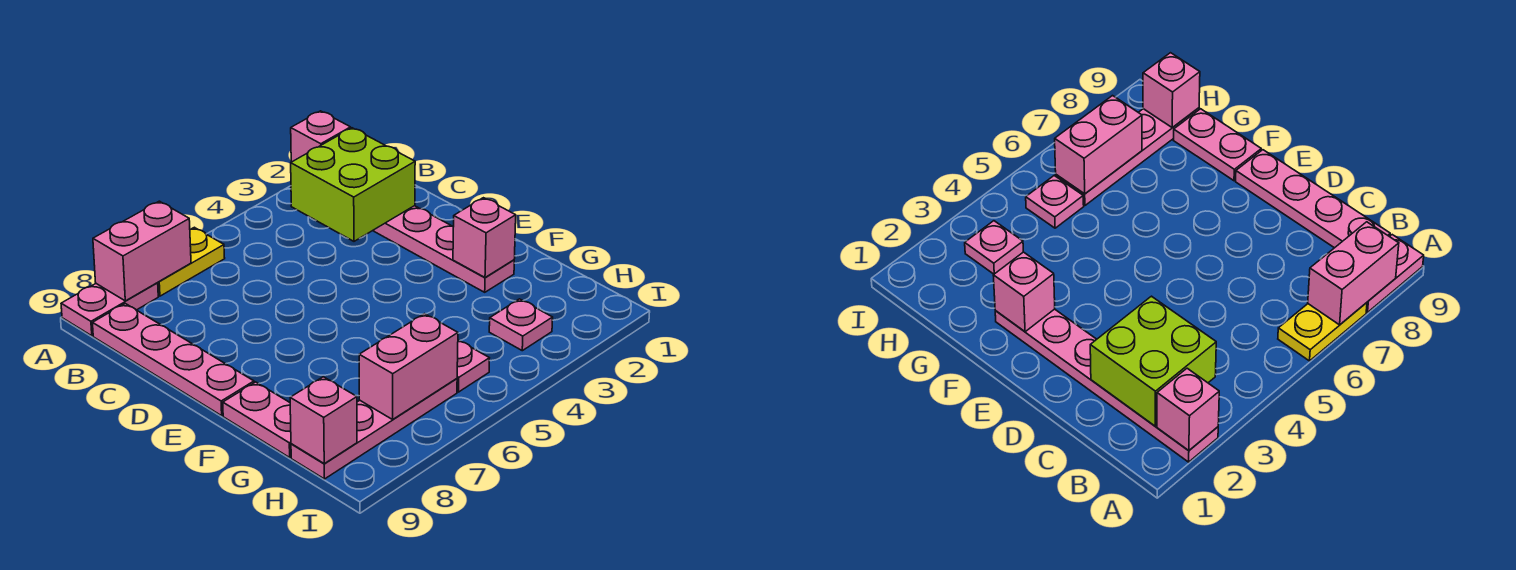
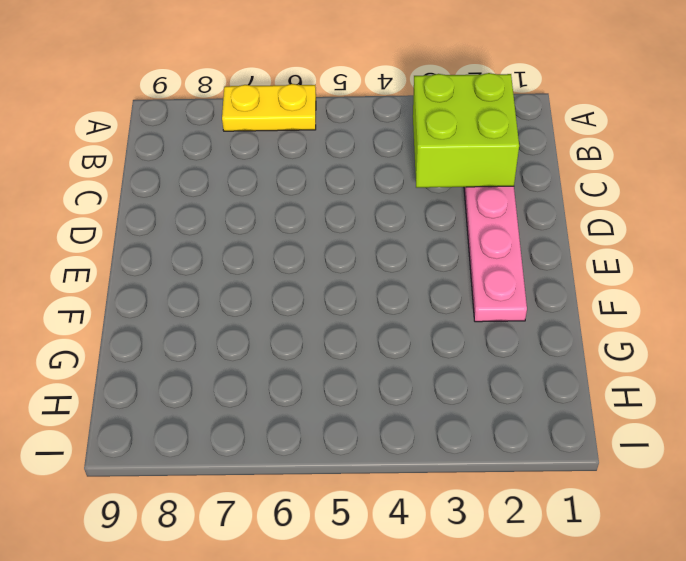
none -> pink 1x2 plate [61,283,158,336]
none -> pink 1x4 plate [93,304,254,416]
none -> pink 1x2 plate [223,382,291,457]

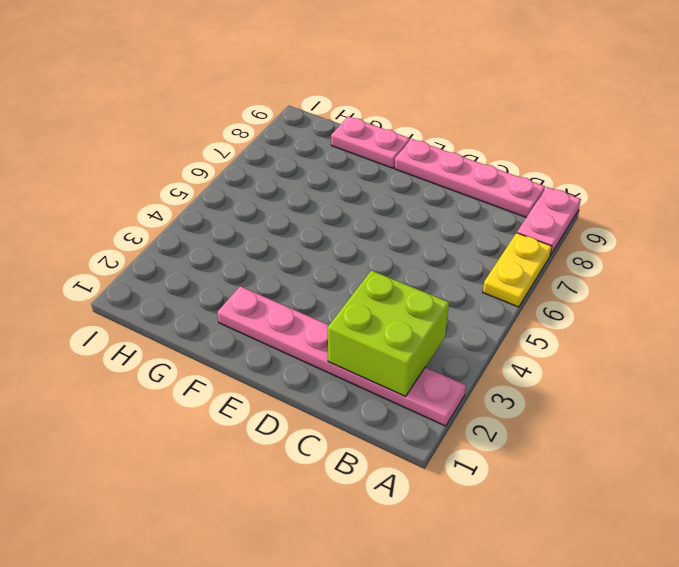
none -> pink 1x1 plate [489,299,553,351]
none -> pink 1x1 plate [457,340,489,392]
none -> pink 1x4 plate [291,379,457,479]

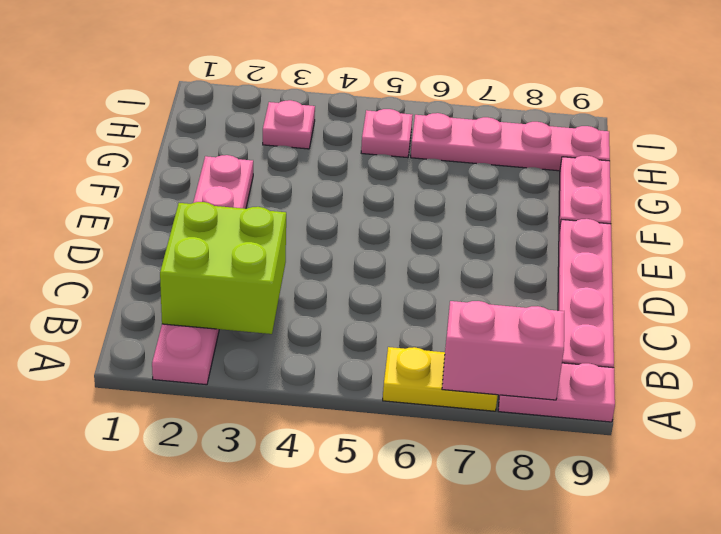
none -> pink 1x1 brick [291,111,351,162]
none -> pink 1x1 brick [453,198,516,277]
none -> pink 1x2 brick [359,314,458,419]

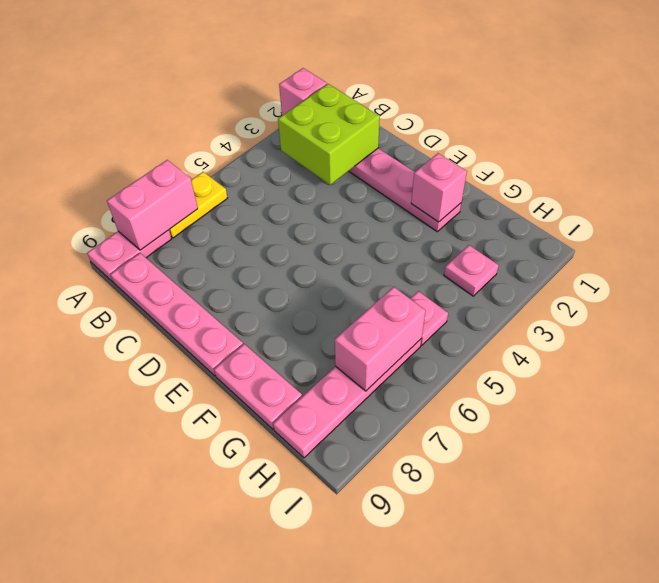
none -> pink 1x1 brick [290,377,357,464]

